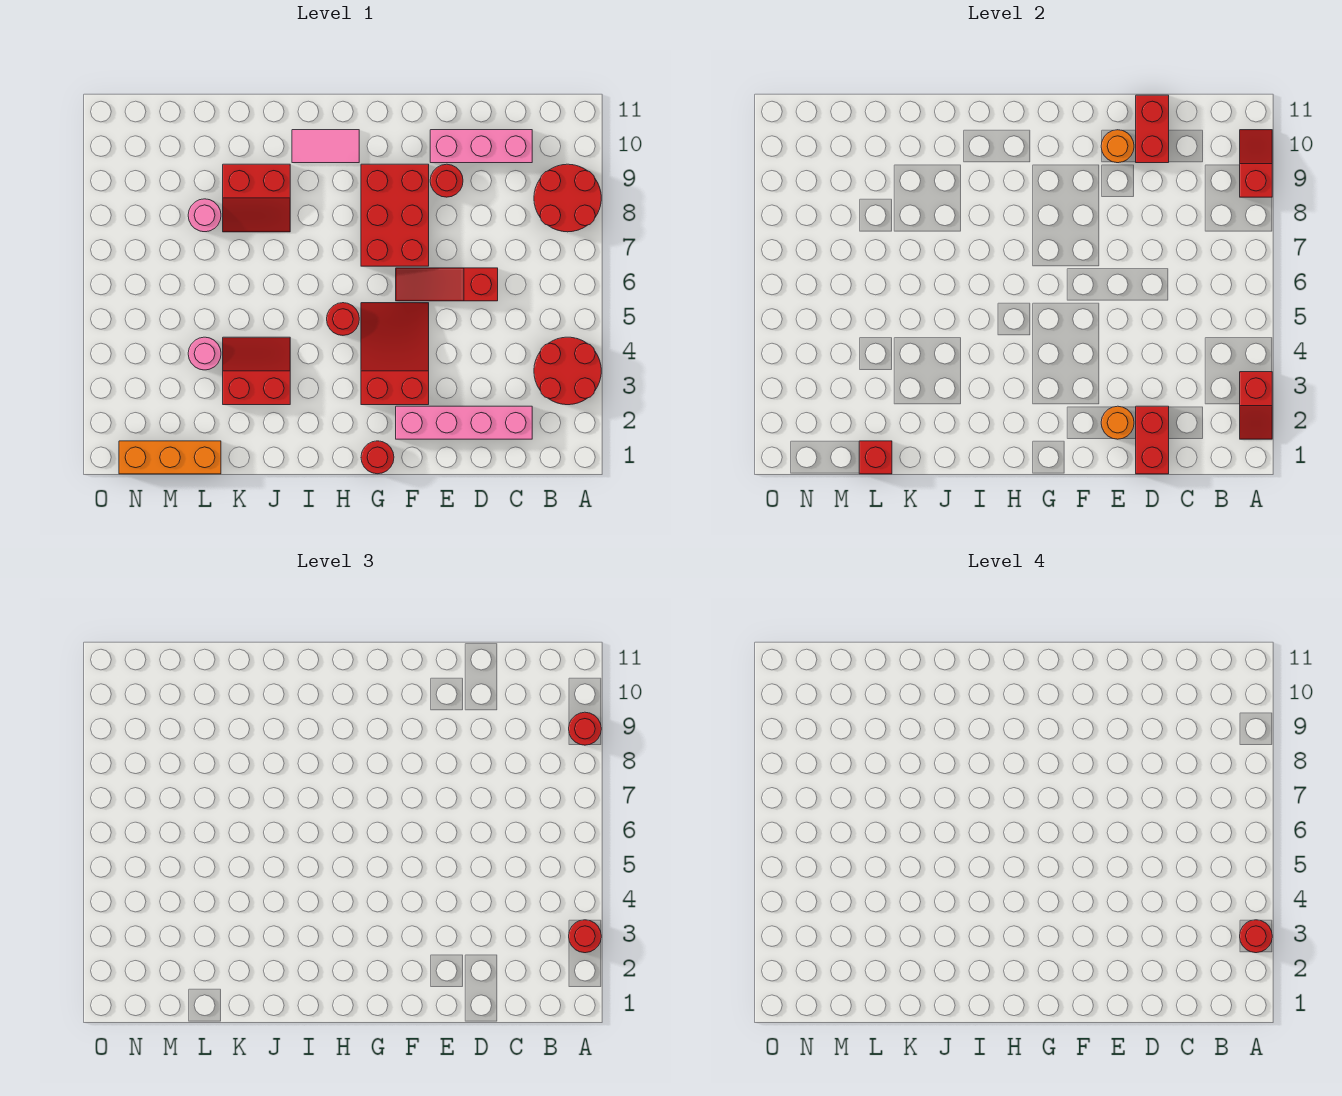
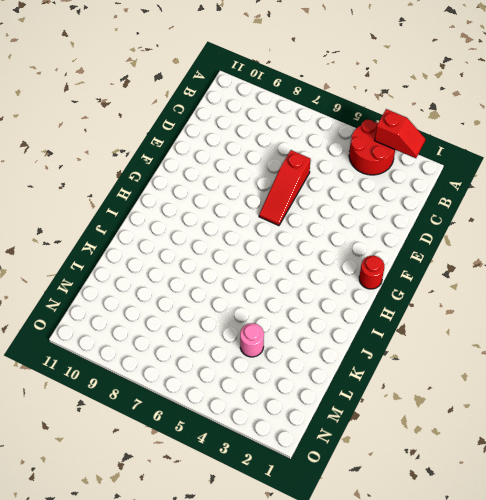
none -> red 2x2 round brick [534,164,601,232]
none -> pink 1x4 brick [396,406,532,439]
none -> pink 1x3 brick [430,130,532,163]

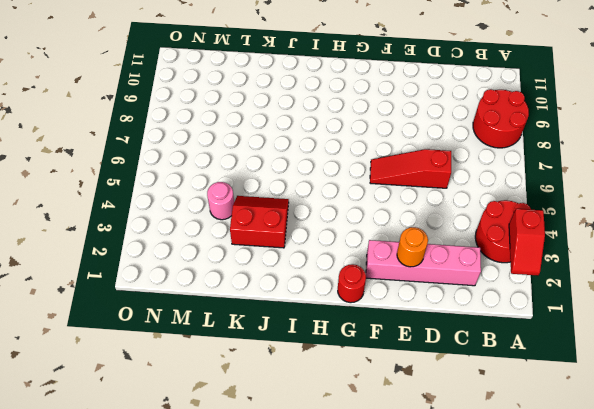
none -> pink 1x3 brick [430,130,532,163]
none -> red 1x1 round brick [430,164,463,197]
none -> red 2x3 slope [361,303,429,405]

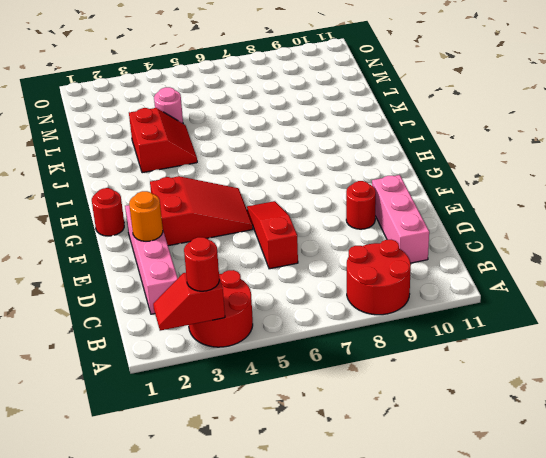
none -> red 2x3 brick [361,164,429,266]
none -> red 1x1 round brick [327,303,359,335]
none -> pink 1x2 tile [292,130,359,163]

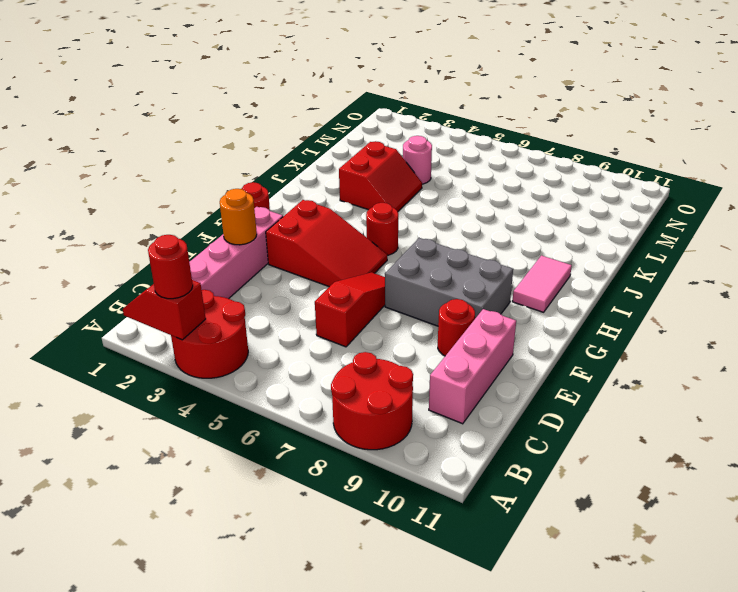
grey 2x3 brick [385,238,513,326] -> red 2x3 brick [361,164,429,266]
none -> red 2x2 slope [223,164,290,232]
none -> orange 1x3 brick [119,441,221,474]
none -> pink 1x1 round brick [188,199,221,232]

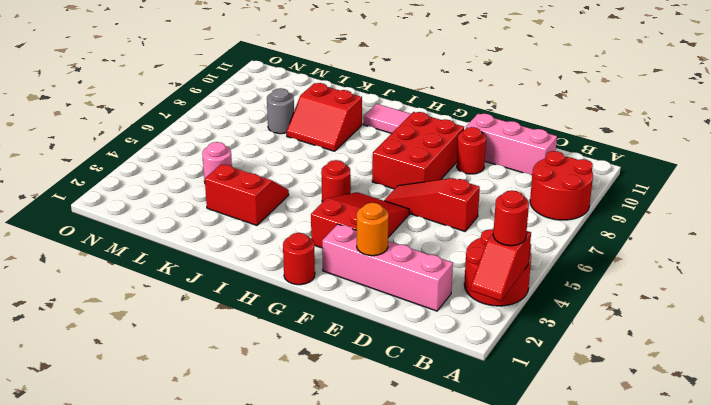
grey 1x1 round brick [267,88,294,134] -> pink 1x1 round brick [188,199,221,232]
none -> orange 1x3 brick [119,441,221,474]
none -> red 1x2 slope [1240,130,1272,197]
none -> red 1x2 brick [1136,406,1169,474]

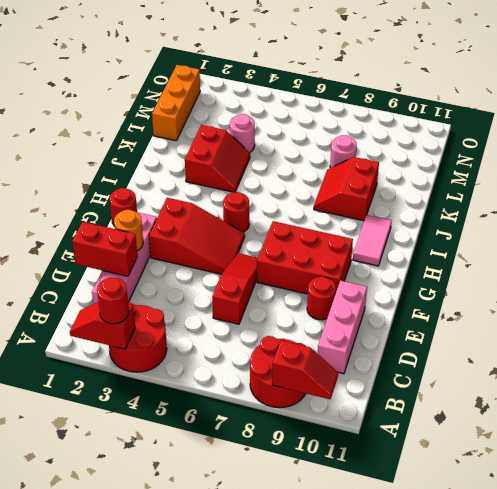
none -> red 1x2 brick [1136,95,1169,163]
none -> orange 1x1 round brick [1101,130,1134,163]
none -> red 1x1 brick [859,441,892,474]

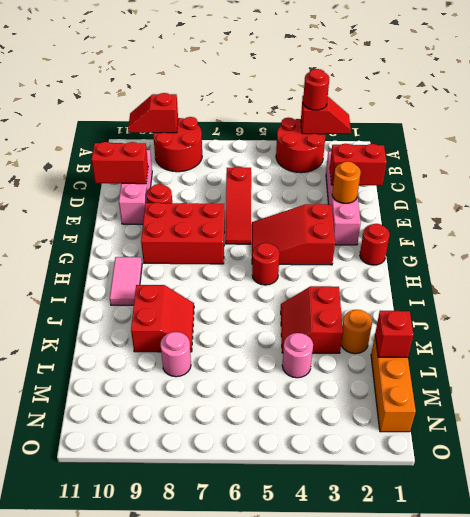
orange 1x1 round brick [341,310,372,354] -> orange 1x1 round brick moved to [1101,130,1134,163]
none -> red 1x1 round brick [569,712,601,745]
none -> red 1x1 round brick [1240,920,1272,953]

